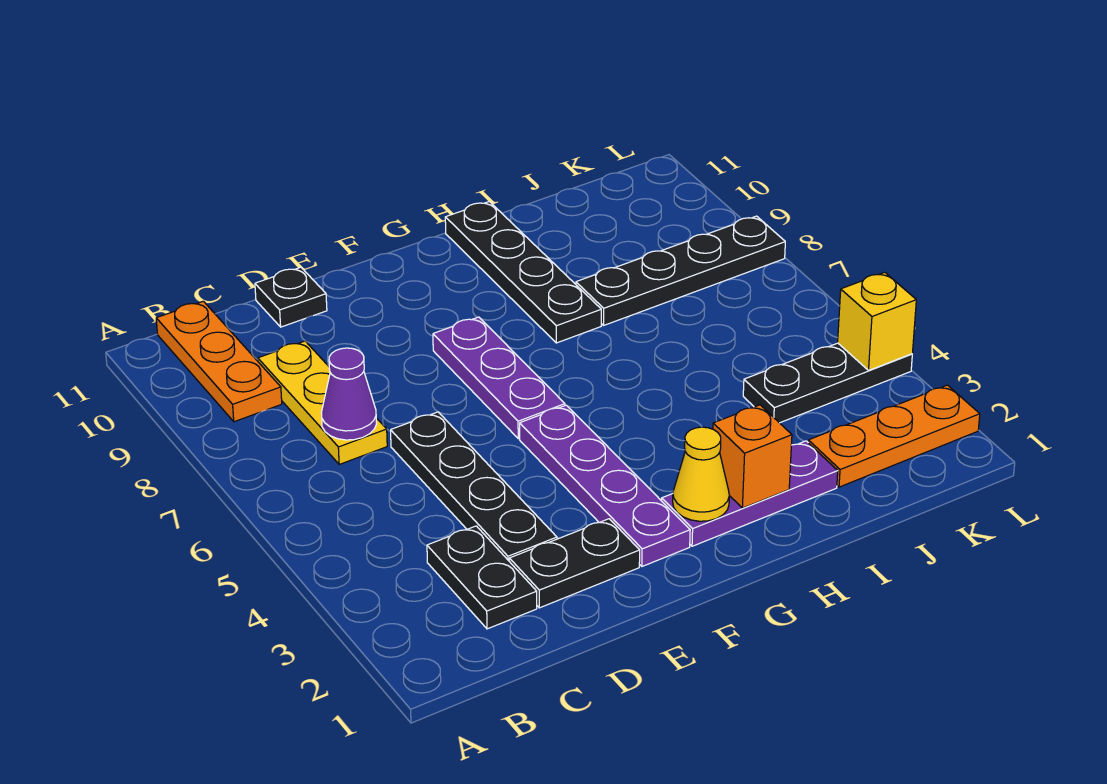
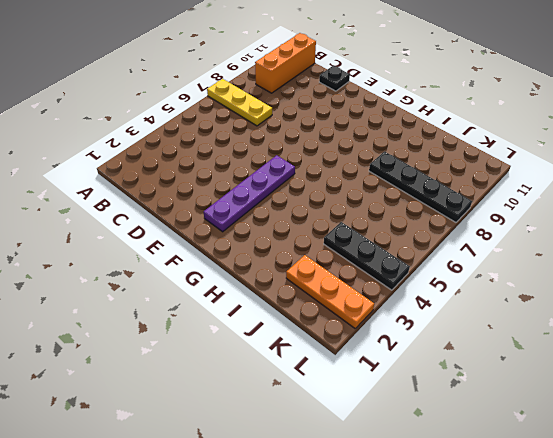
yellow 1x3 plate [207,79,272,126] -> yellow 1x3 plate turned to [258,341,387,464]
orange 1x3 brick [255,33,316,93] -> orange 1x3 plate [156,301,282,422]
none -> black 1x2 plate [427,526,537,629]
none -> black 1x2 plate [509,519,640,608]
none -> black 1x4 plate [391,412,557,561]

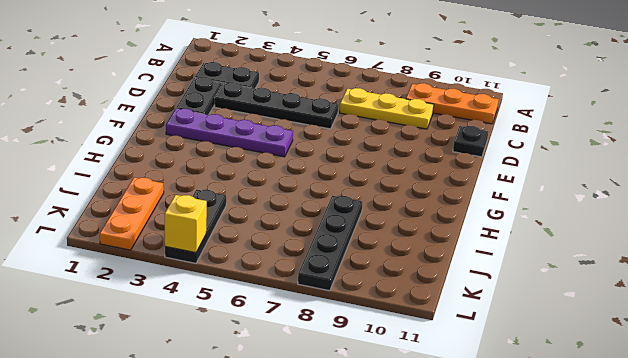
none -> purple 1x3 plate [433,317,565,439]
none -> purple 1x3 plate [662,441,838,546]
none -> black 1x4 plate [445,202,601,343]

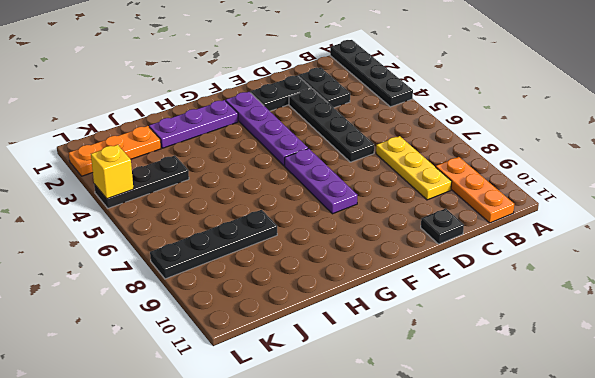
black 1x4 plate [330,40,413,107] -> black 1x4 plate moved to [445,202,601,343]
none -> purple 1x1 cone [321,348,377,440]
none -> yellow 1x1 cone [673,427,729,521]
none -> orange 1x1 brick [713,405,792,508]

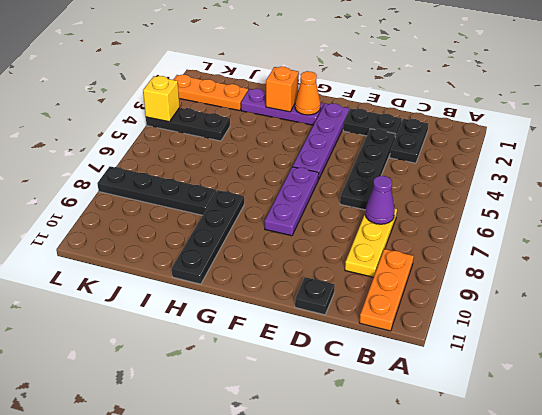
orange 1x1 cone [295,71,321,115] -> yellow 1x1 cone [673,427,729,521]

